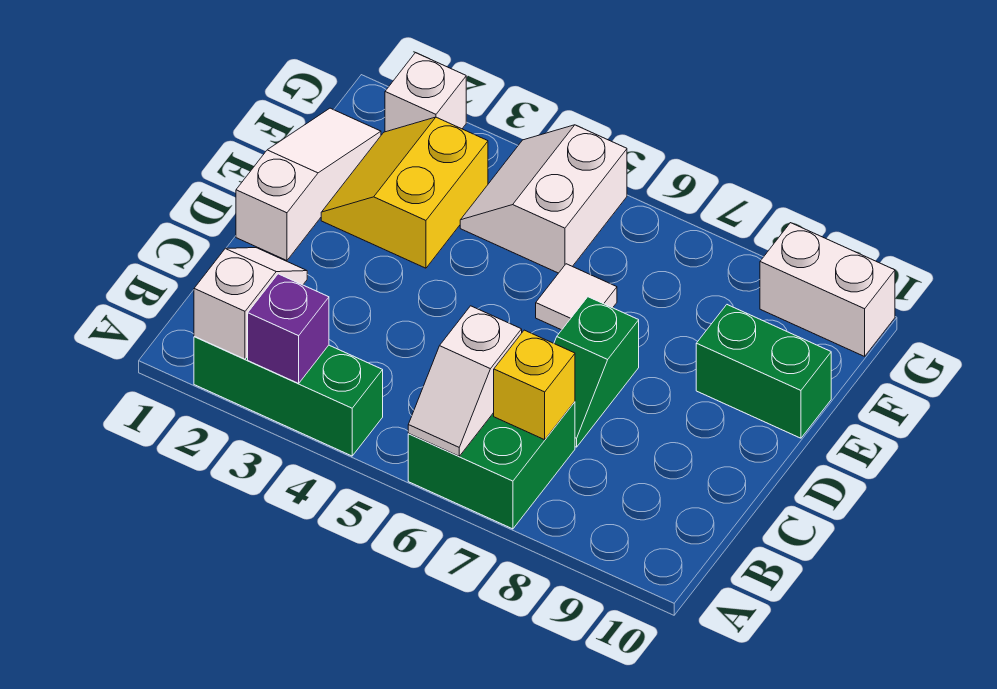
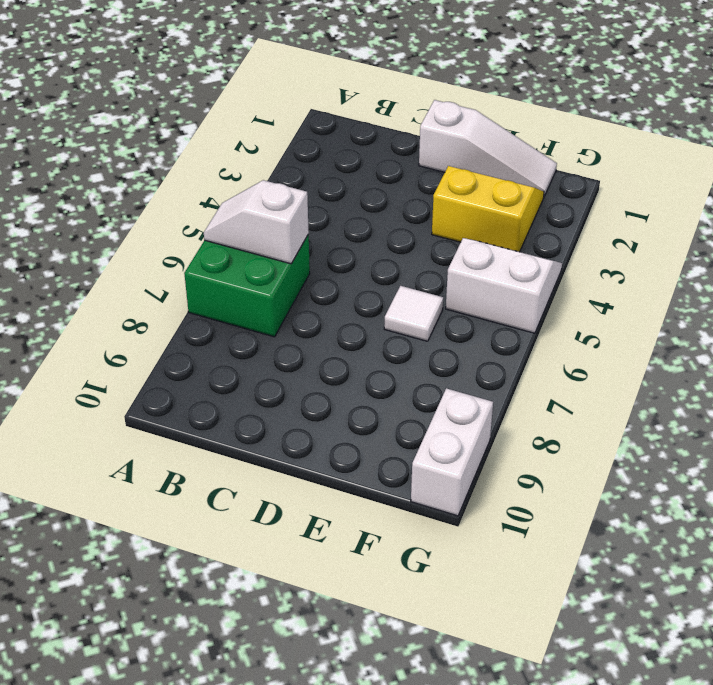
none -> green 1x3 brick [194,337,383,456]
none -> green 1x2 slope [554,297,639,447]
none -> green 1x2 brick [696,305,831,438]

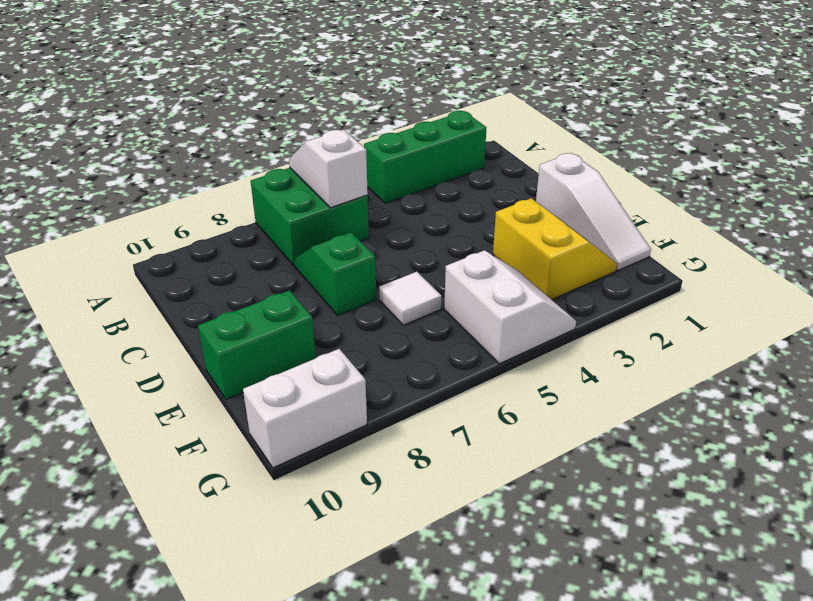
none -> white 1x1 brick [385,53,466,132]
none -> white 1x2 slope [194,248,307,359]
none -> purple 1x1 brick [248,274,329,383]

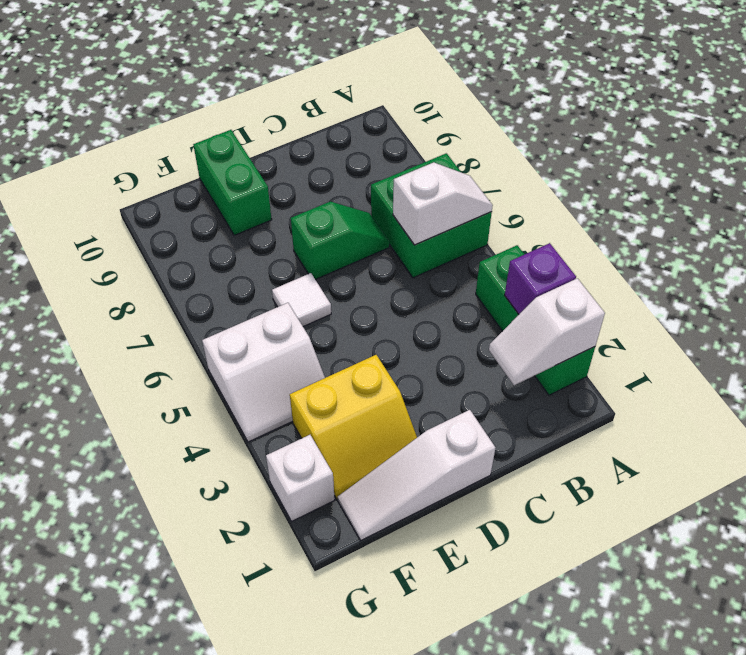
none -> white 1x2 brick [760,223,895,356]
none -> yellow 1x1 brick [494,330,575,440]

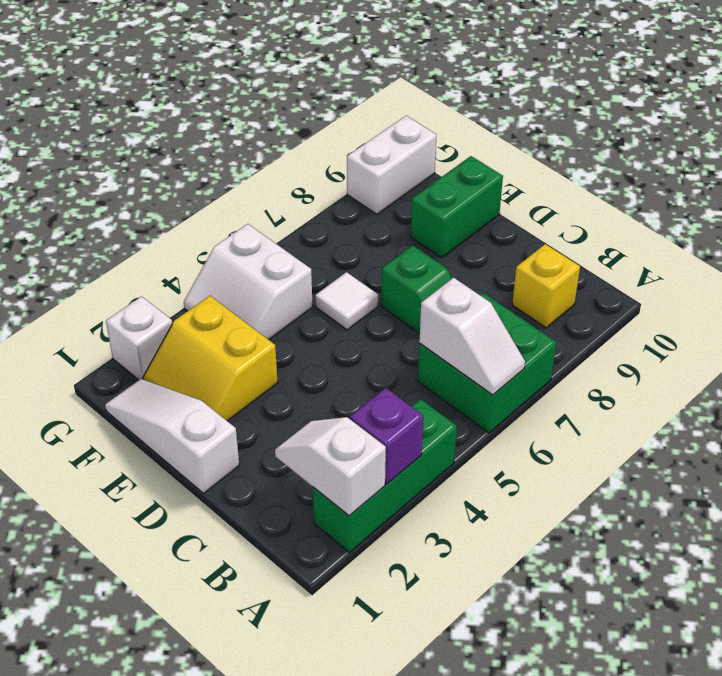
yellow 1x1 brick [512,244,580,328] -> yellow 1x1 brick moved to [494,330,575,440]

